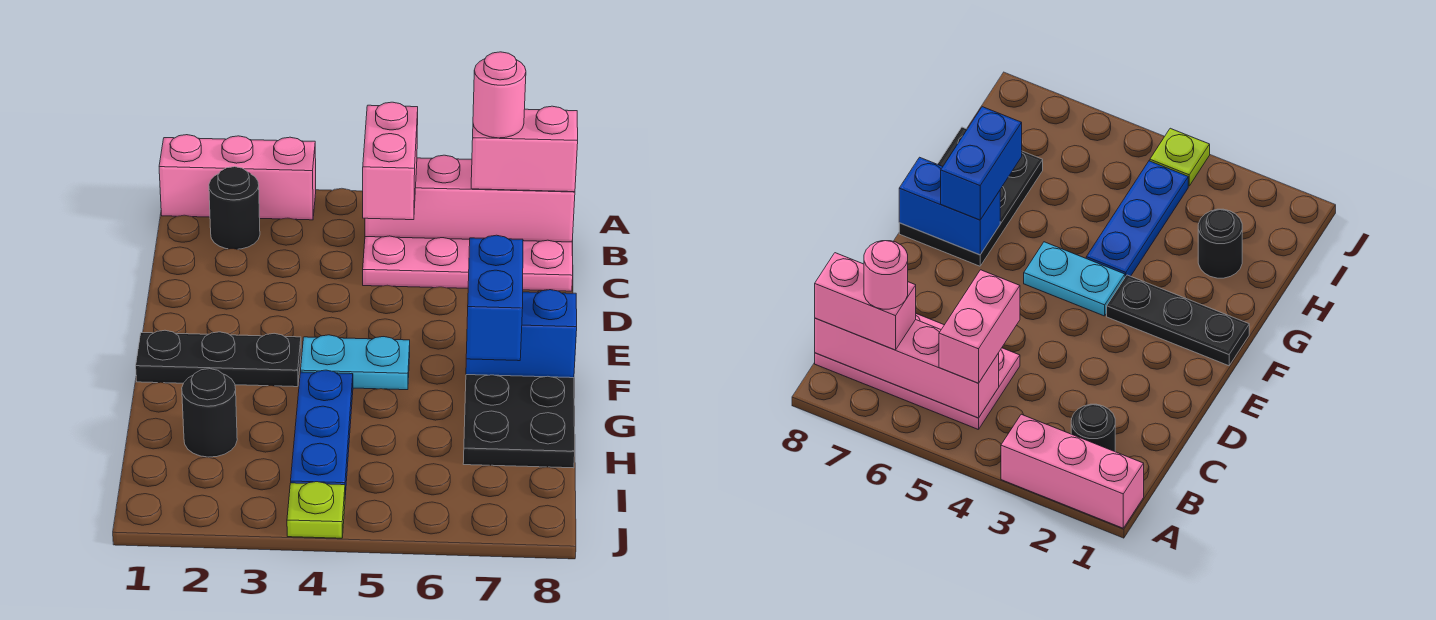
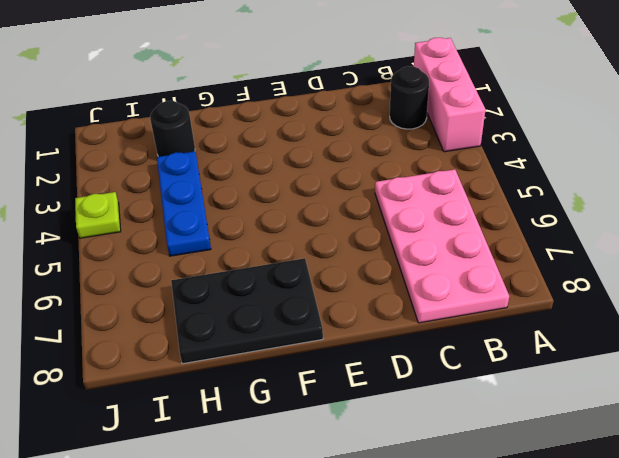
blue 1x3 plate [157,151,211,256] -> blue 1x3 plate turned to [291,370,353,495]
none -> black 1x3 plate [136,330,301,387]
none -> cyan 1x2 plate [301,335,410,390]
none -> pink 1x4 brick [365,155,575,242]

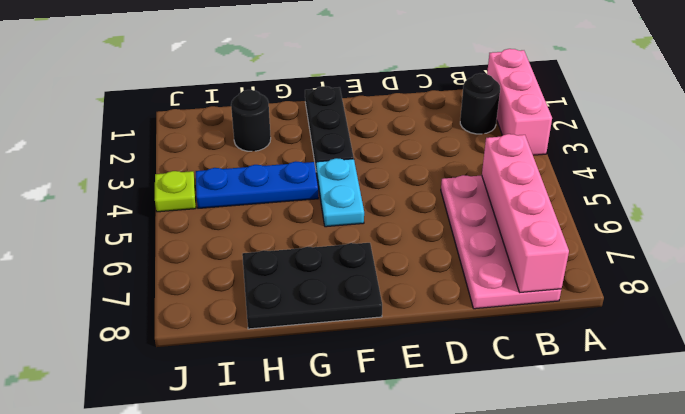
none -> blue 1x2 brick [466,290,577,378]
none -> pink 1x2 brick [363,102,418,220]
none -> pink 1x2 brick [471,106,578,192]

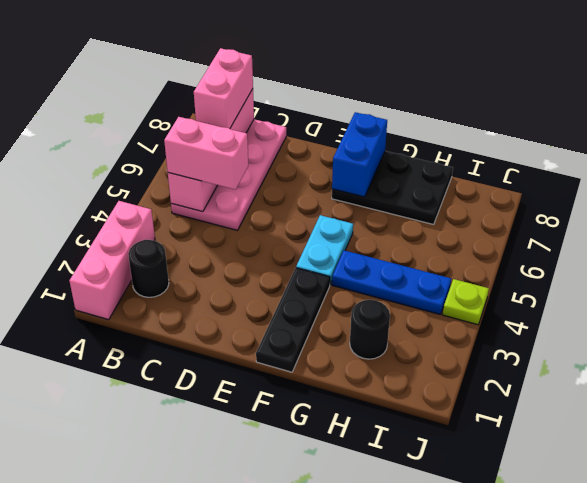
none -> blue 1x2 brick [466,235,523,361]
none -> pink 1x1 round brick [473,52,526,138]

